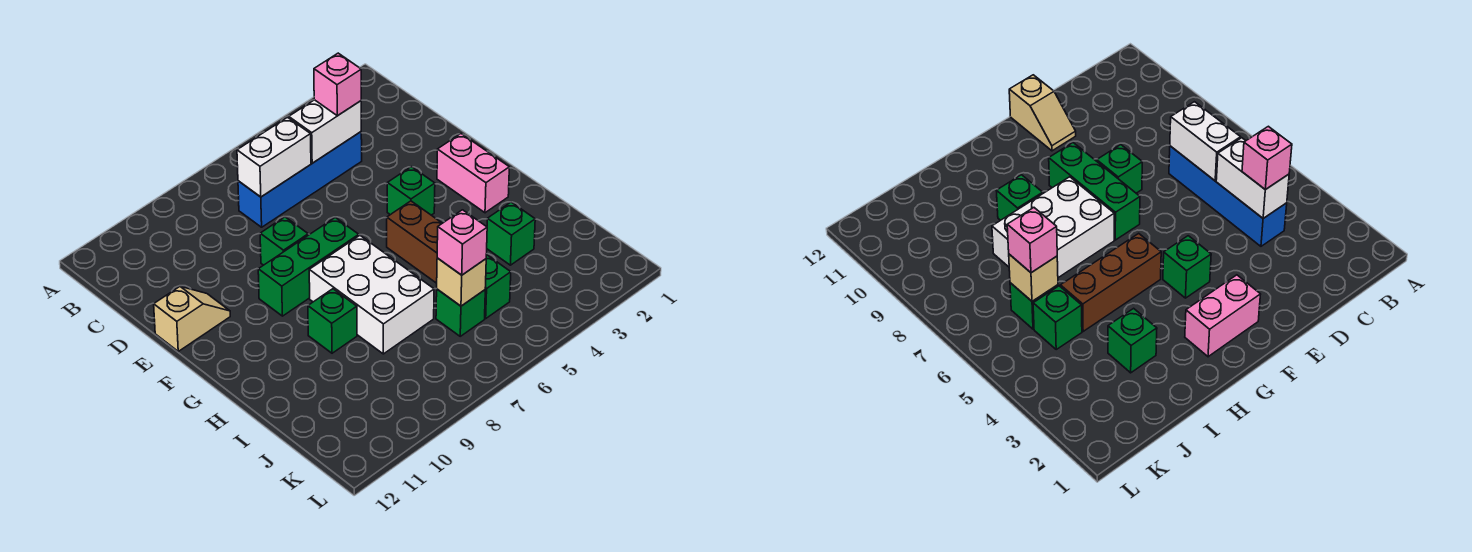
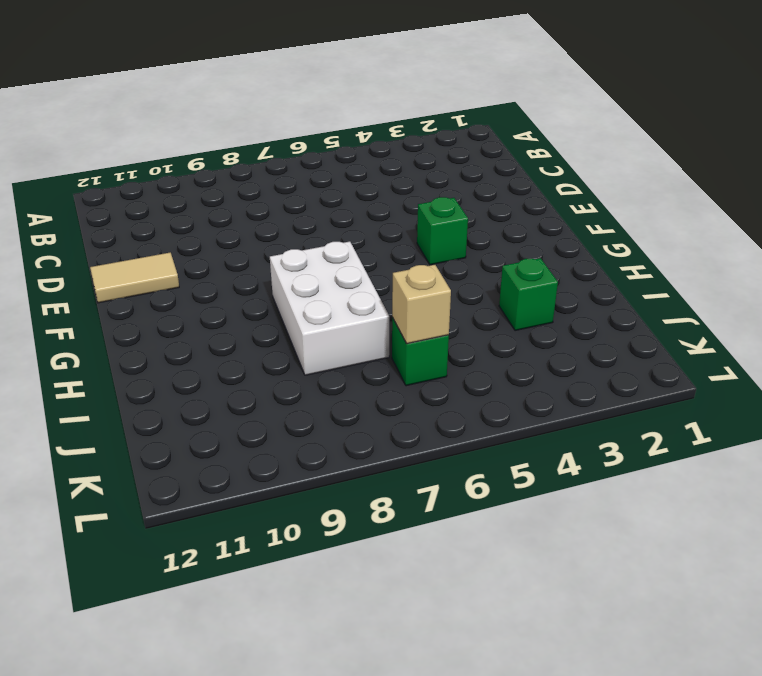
tan 1x2 tile [90,252,179,303] -> tan 1x2 slope [154,287,230,351]
none -> blue 1x4 brick [238,132,362,227]
none -> green 1x1 brick [260,217,308,265]
none -> pink 1x2 brick [437,134,509,213]

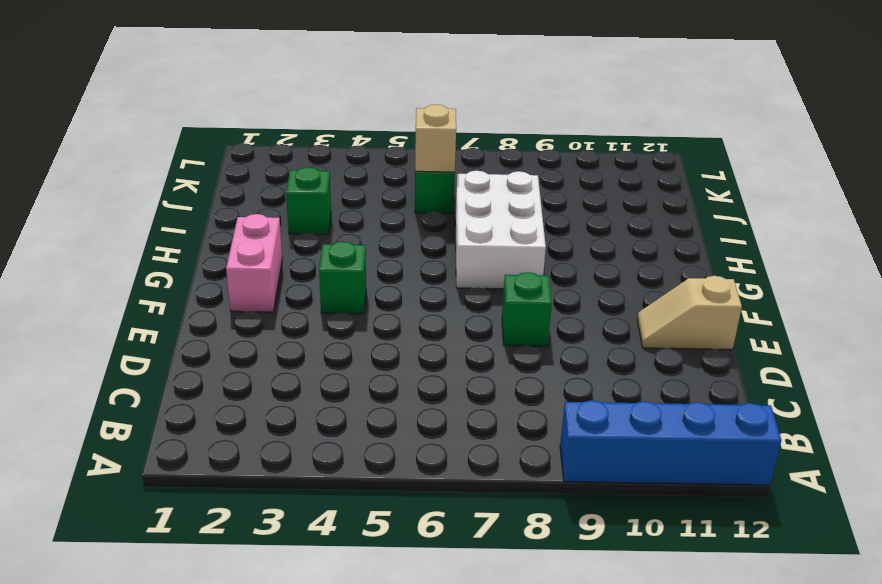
blue 1x4 brick [560,400,781,485] -> blue 1x4 brick moved to [238,132,362,227]
none -> green 1x3 brick [258,218,359,316]
none -> brown 1x3 brick [387,201,442,283]
none -> green 1x1 brick [308,289,357,353]

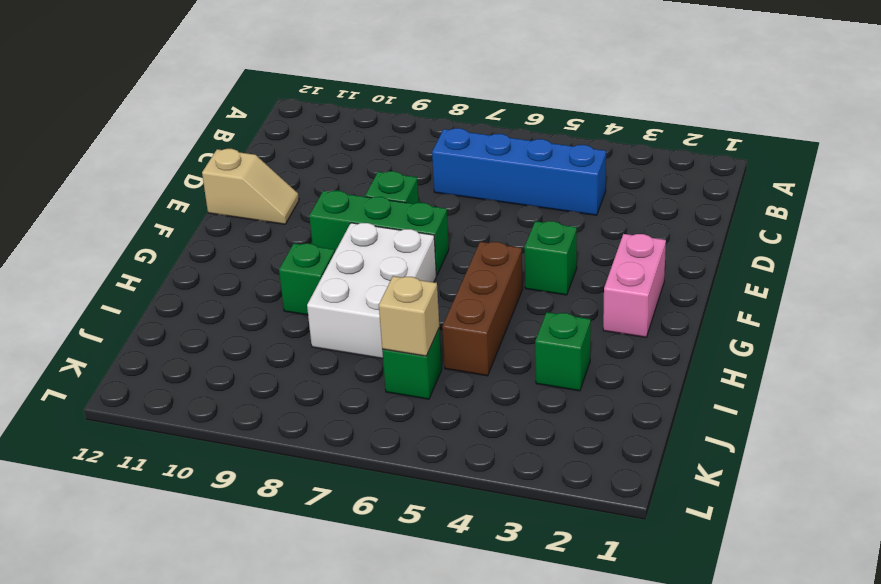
none -> green 1x1 brick [485,254,511,318]
none -> white 1x2 brick [289,100,361,163]
none -> white 1x2 brick [237,117,311,197]

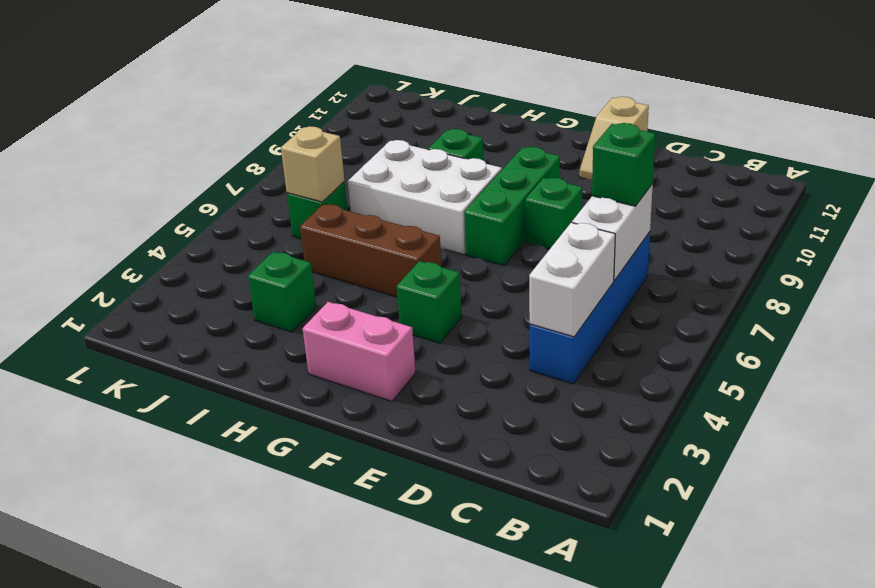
green 1x1 brick [592,123,655,206] -> green 1x1 brick moved to [485,254,511,318]
none -> pink 1x1 brick [314,53,361,116]
none -> pink 1x1 brick [437,210,487,275]

